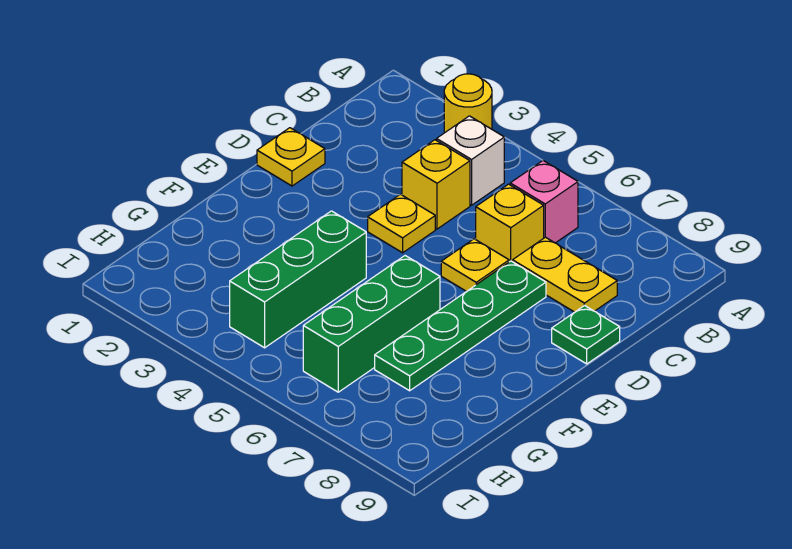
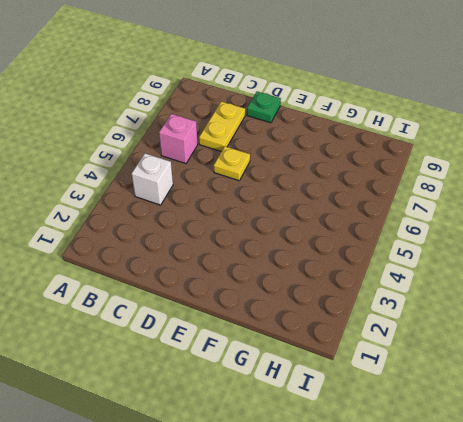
none -> yellow 1x1 round brick [444,74,492,133]
none -> yellow 1x1 brick [402,140,470,229]
none -> yellow 1x1 brick [476,184,544,262]

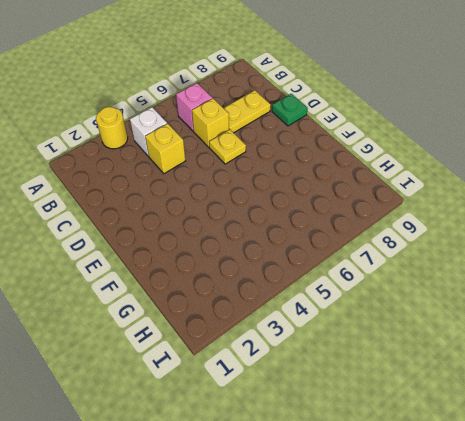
none -> yellow 1x1 plate [257,128,325,186]
none -> yellow 1x1 plate [368,194,435,253]
none -> green 1x4 plate [375,261,546,391]

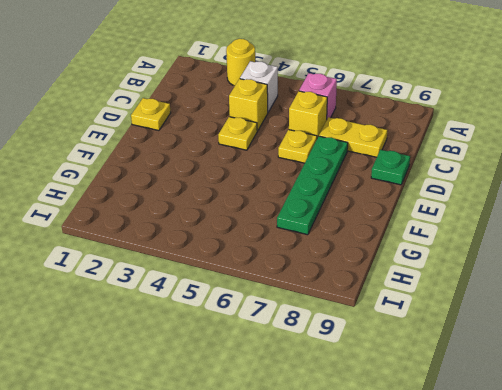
none -> green 1x3 brick [230,211,366,348]
none -> green 1x3 brick [303,256,440,392]

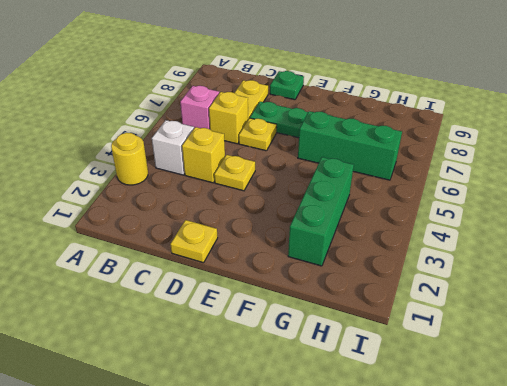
green 1x3 brick [288,157,354,266] -> green 1x3 brick turned to [230,211,366,348]

